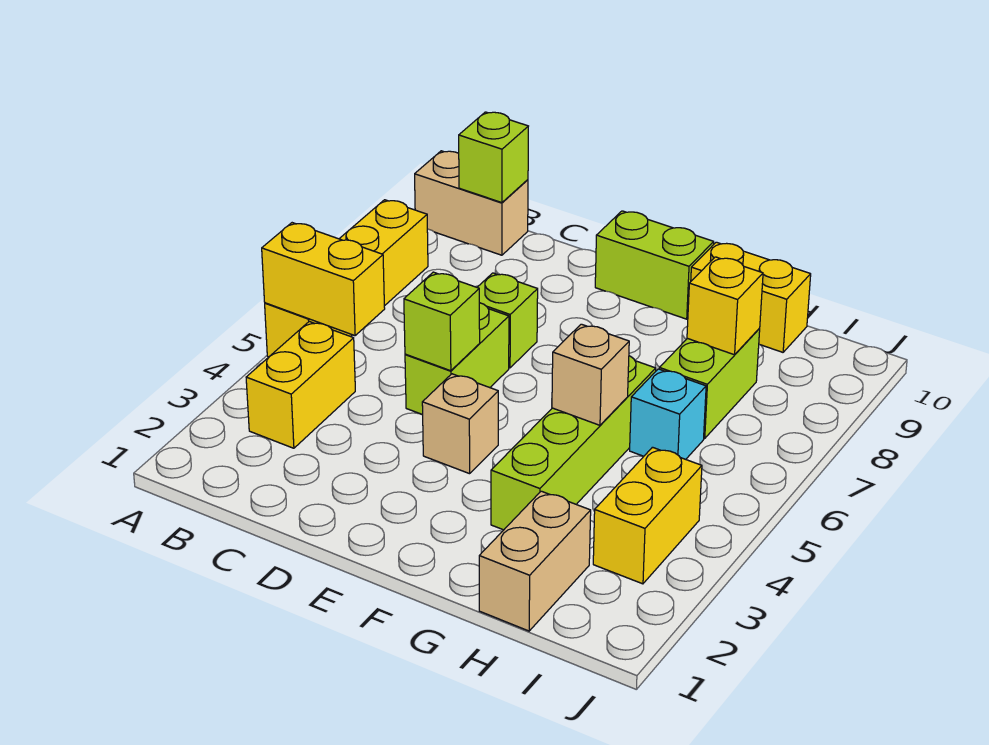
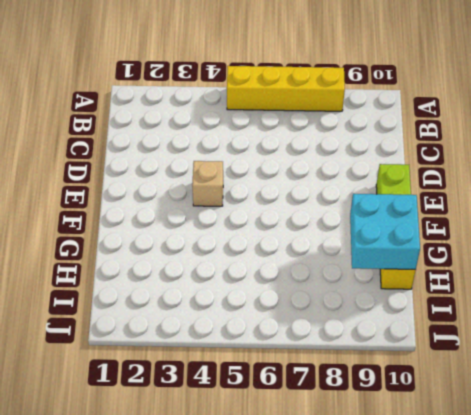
cyan 2x2 brick [350,194,420,270] -> none
none -> tan 1x2 brick [415,151,528,255]
none -> yellow 1x2 brick [246,321,355,448]
none -> lime 1x2 brick [405,303,509,415]

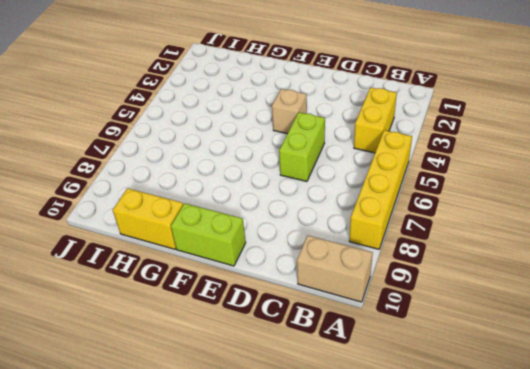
none -> lime 1x1 brick [477,273,538,368]
none -> lime 1x4 brick [491,356,656,530]
none -> tan 1x2 brick [479,491,591,631]

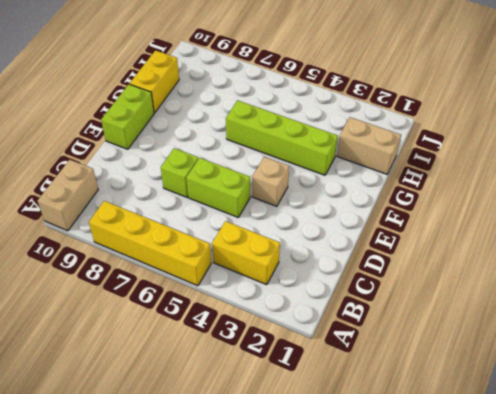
none -> cyan 1x1 brick [630,369,706,459]
none -> lime 1x2 brick [659,329,760,438]
none -> yellow 1x2 brick [593,447,702,584]

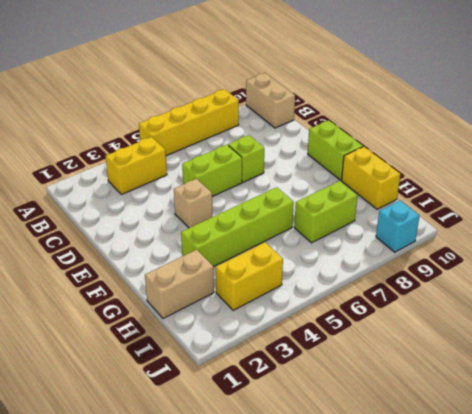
cyan 1x1 brick [376,201,420,252] -> cyan 1x1 brick moved to [630,369,706,459]
none -> yellow 1x2 brick [262,223,385,336]
none -> lime 1x1 brick [459,112,528,203]
none -> lime 1x1 brick [404,272,480,371]

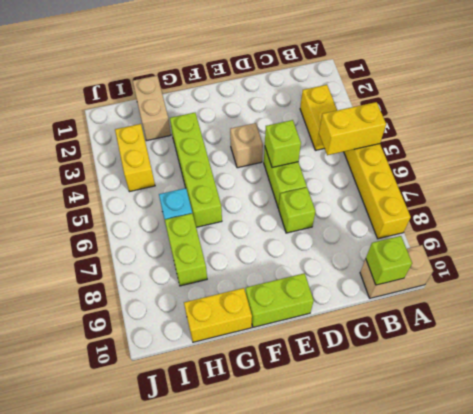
none -> tan 1x1 brick [552,324,629,425]
none -> yellow 1x1 brick [687,257,763,355]

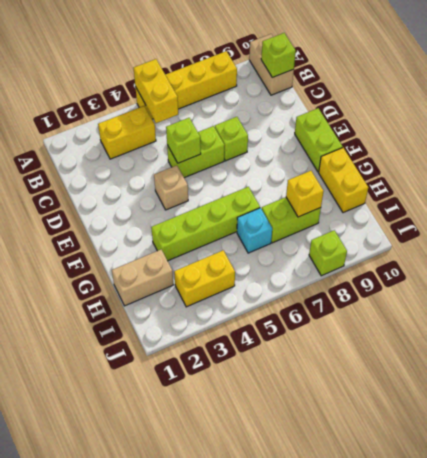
lime 1x1 brick [309,230,347,276] -> none
none -> tan 1x1 brick [552,324,629,425]

